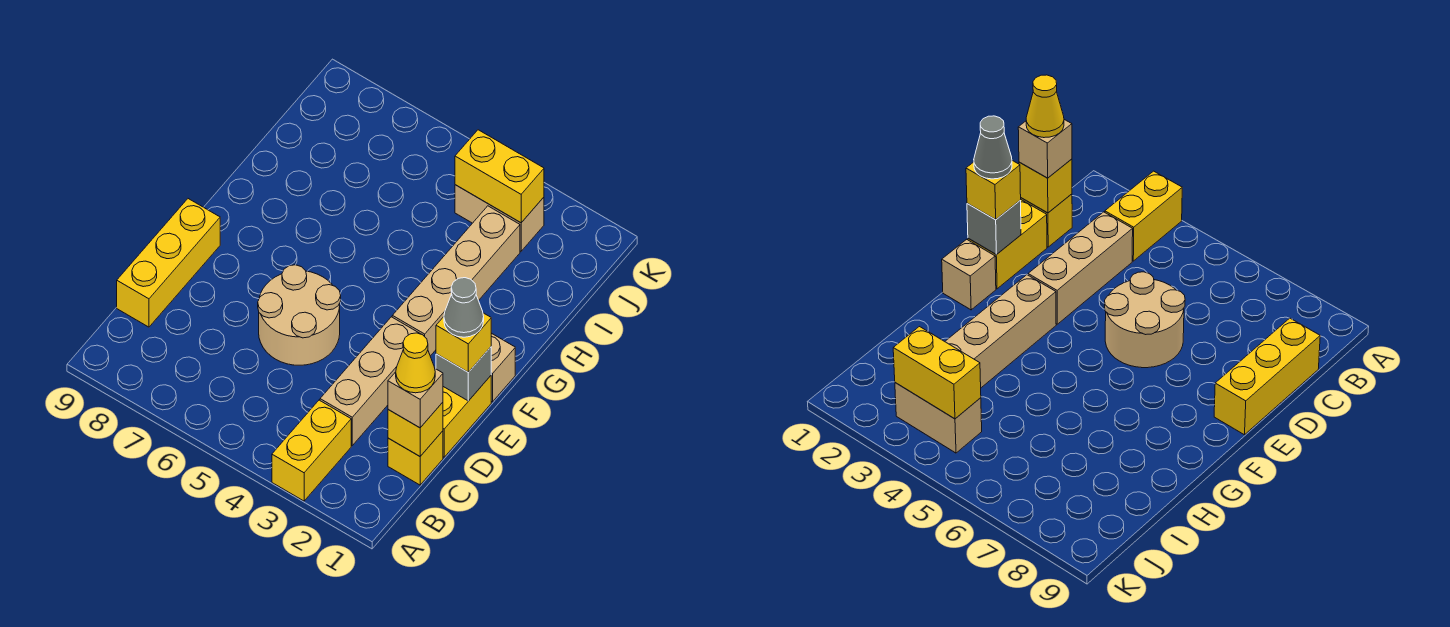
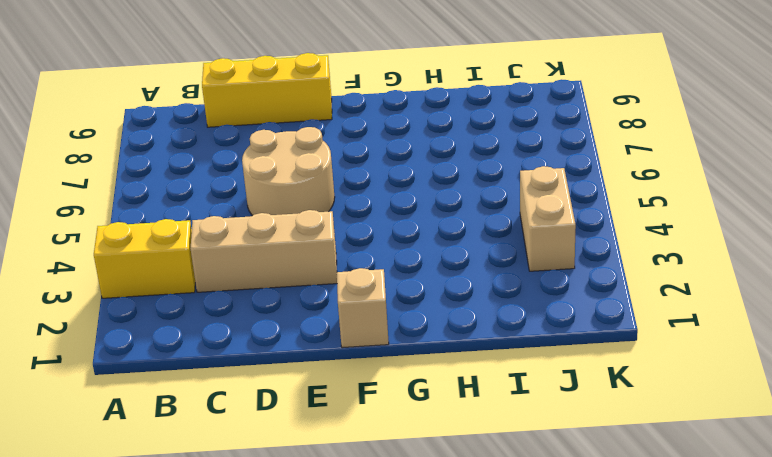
none -> yellow 1x1 brick [388,431,443,485]
none -> yellow 1x2 brick [443,376,491,457]
none -> tan 1x4 brick [392,206,520,356]

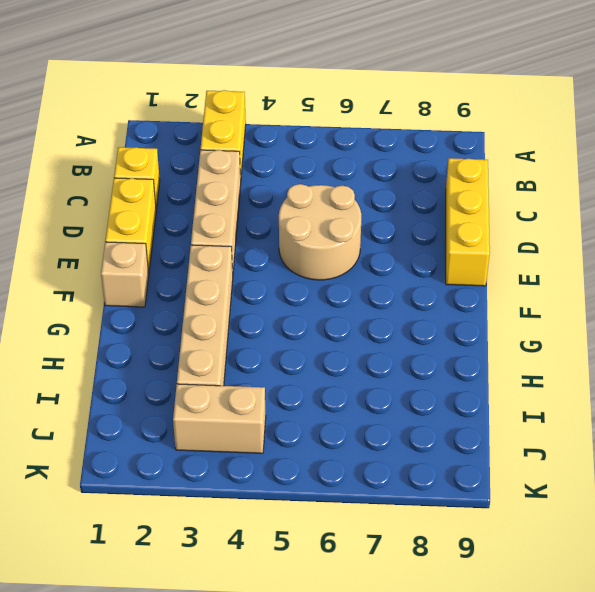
none -> yellow 1x1 brick [388,402,443,456]
none -> grey 1x1 brick [436,347,491,401]
none -> yellow 1x2 brick [455,130,544,223]

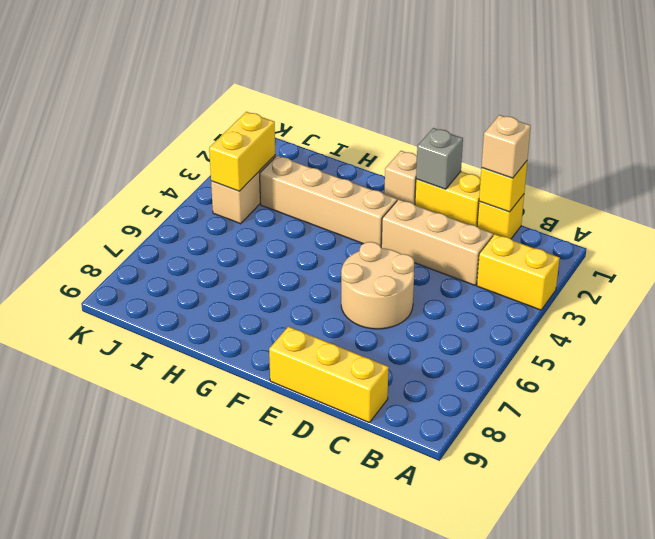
none -> yellow 1x1 brick [436,313,491,372]
none -> yellow 1x1 cone [396,333,435,393]
none -> grey 1x1 cone [444,278,484,337]

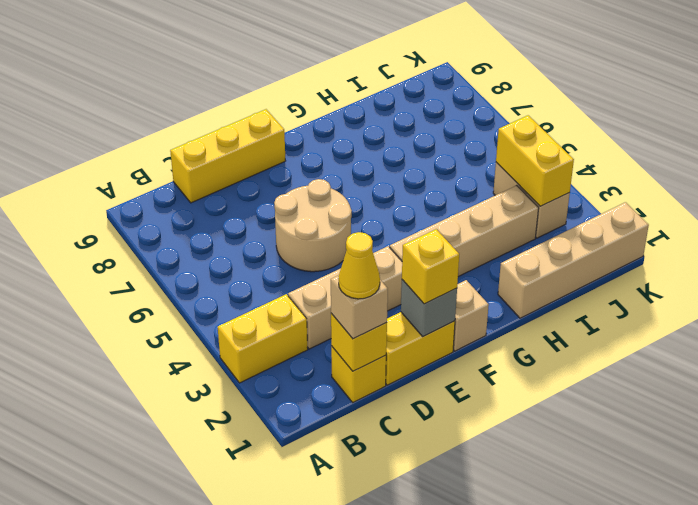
tan 1x4 brick [498,202,649,318] -> none
none -> grey 1x1 cone [444,278,484,337]

